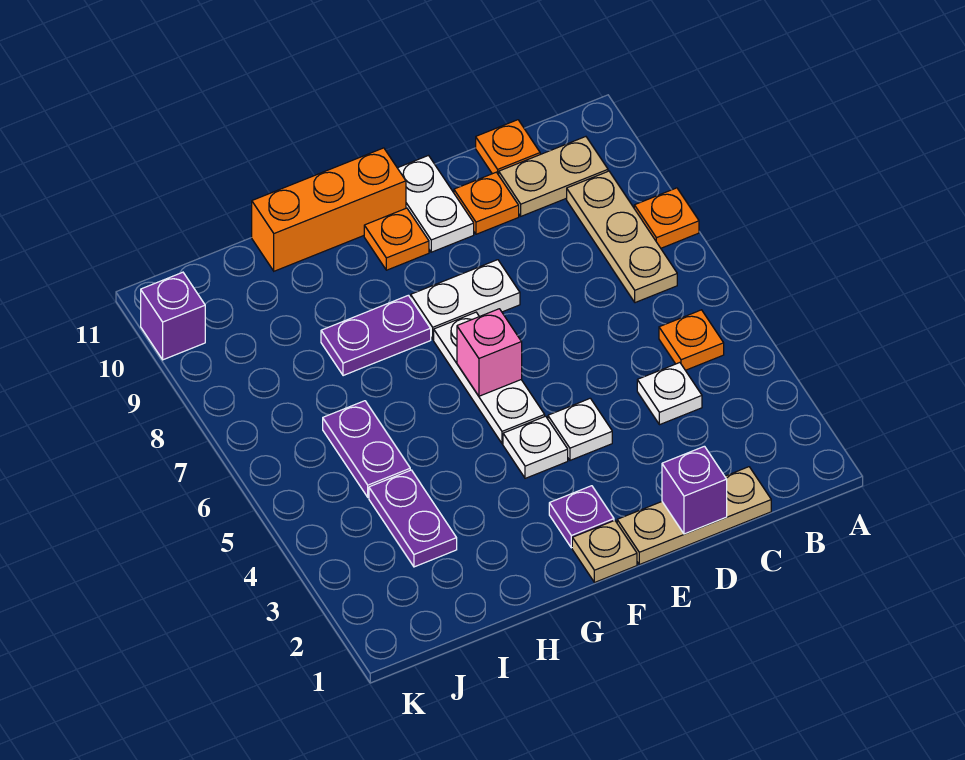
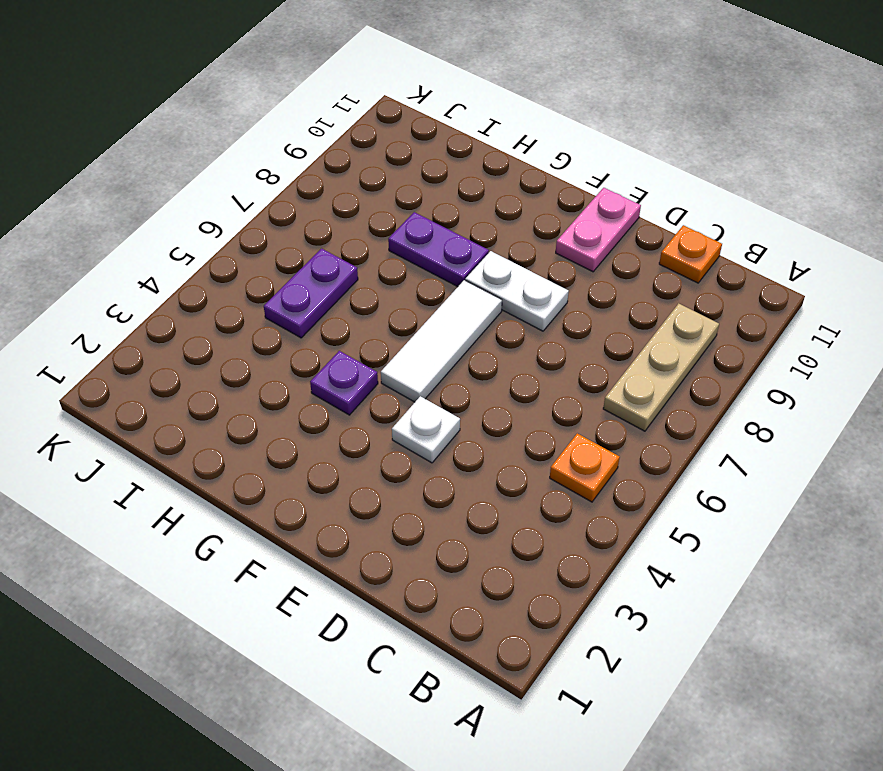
pink 1x2 plate [556,188,641,272] -> white 1x2 plate [398,156,474,252]
white 1x3 tile [381,280,502,402] -> white 1x3 plate [434,312,545,444]
purple 1x1 plate [310,351,378,415] -> purple 1x1 plate moved to [549,486,614,548]
none -> orange 1x1 plate [634,188,699,248]
none -> tan 1x2 plate [499,137,608,216]
none -> tan 1x3 plate [617,467,771,565]

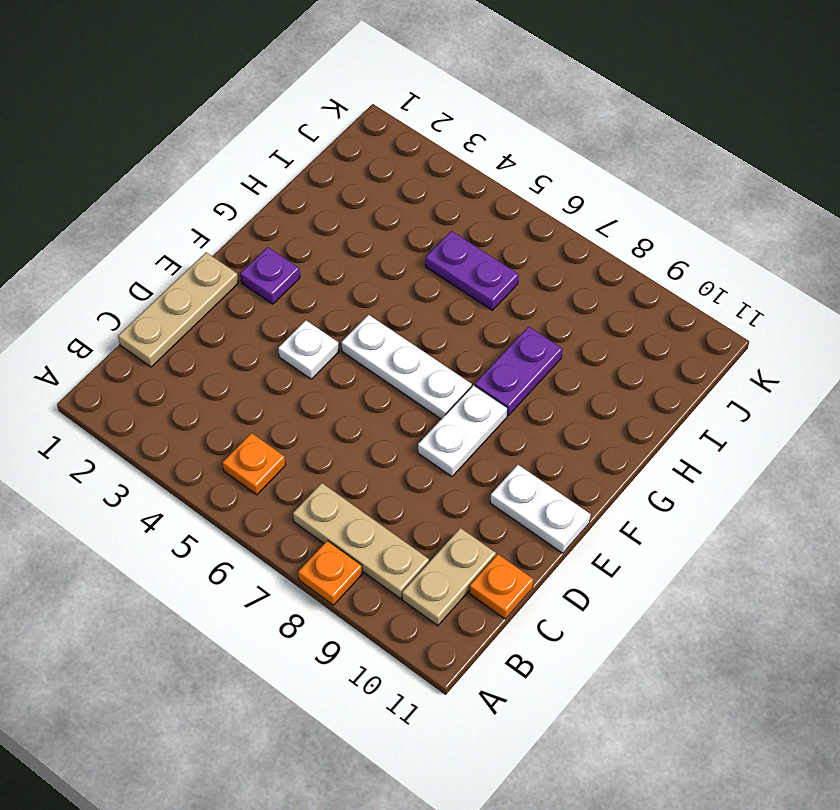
none -> white 1x1 plate [637,363,702,425]
none -> orange 1x1 plate [454,172,519,234]
none -> tan 1x1 plate [572,520,637,583]

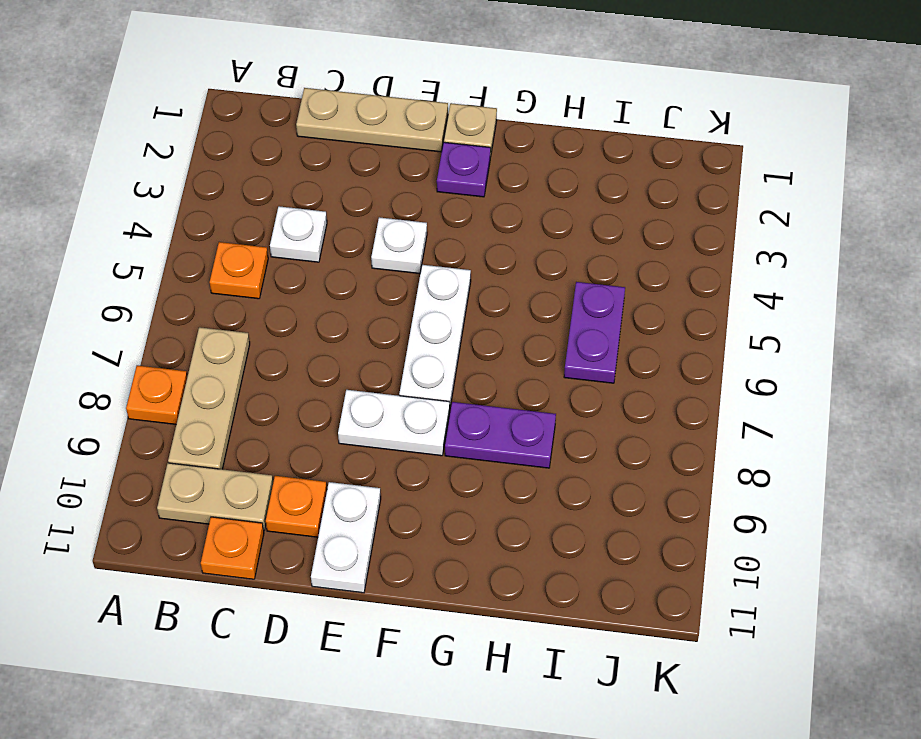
none -> white 1x1 plate [503,416,568,478]
none -> orange 1x1 plate [364,208,429,270]
none -> orange 1x3 brick [252,148,406,271]

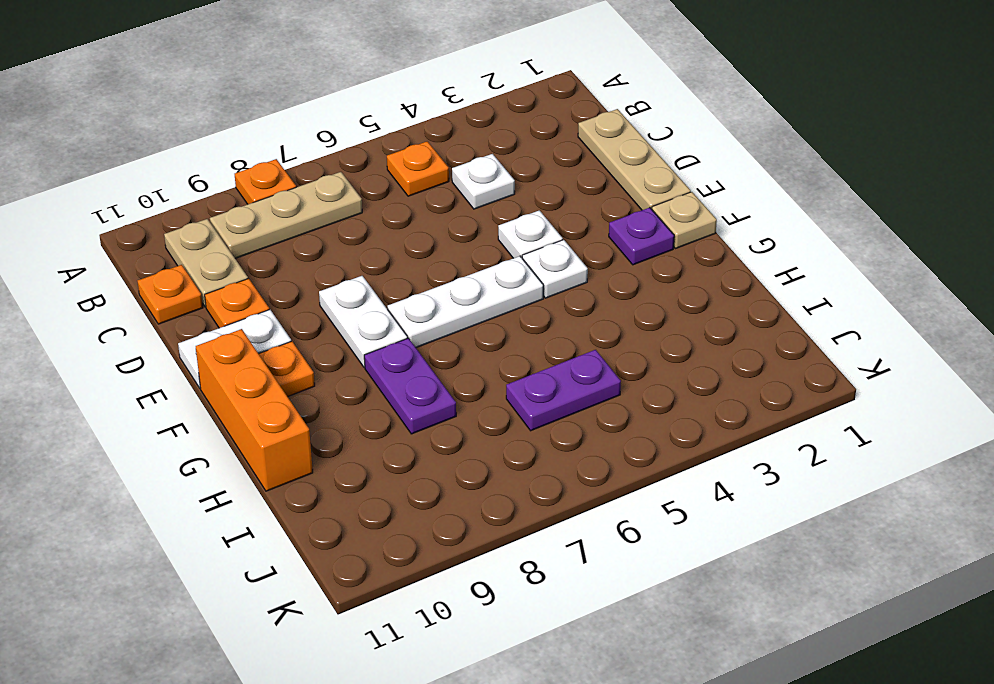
none -> purple 1x2 plate [369,470,457,567]
none -> purple 1x1 brick [141,272,205,360]
none -> purple 1x1 brick [662,446,727,534]

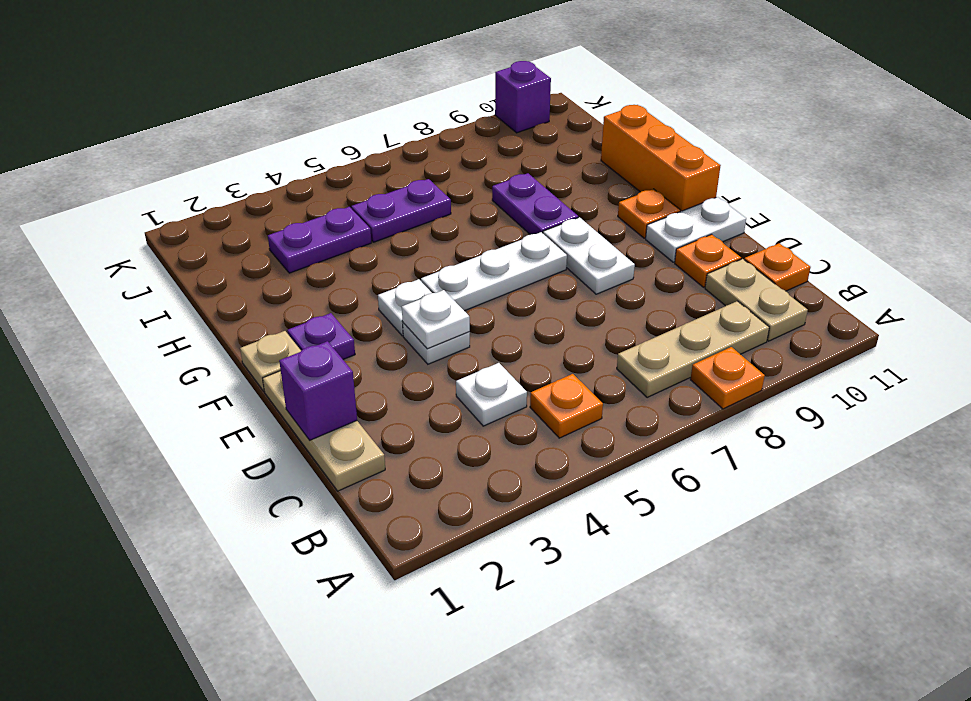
white 1x1 plate [402,290,470,349] -> none
none -> pink 1x1 brick [457,309,522,396]

